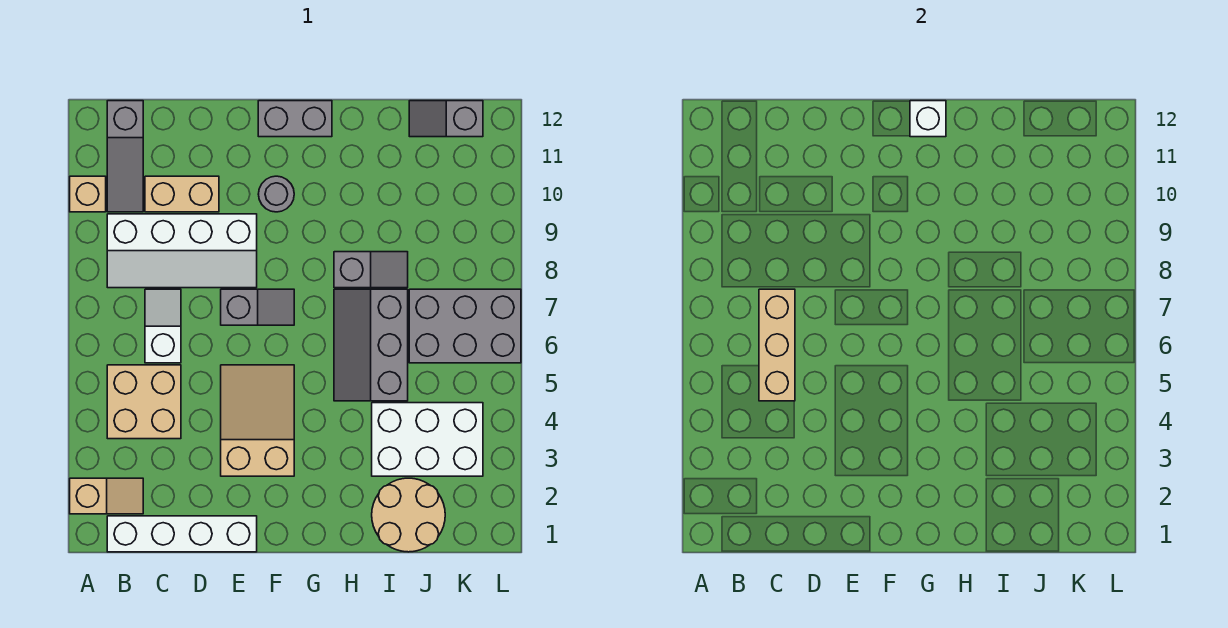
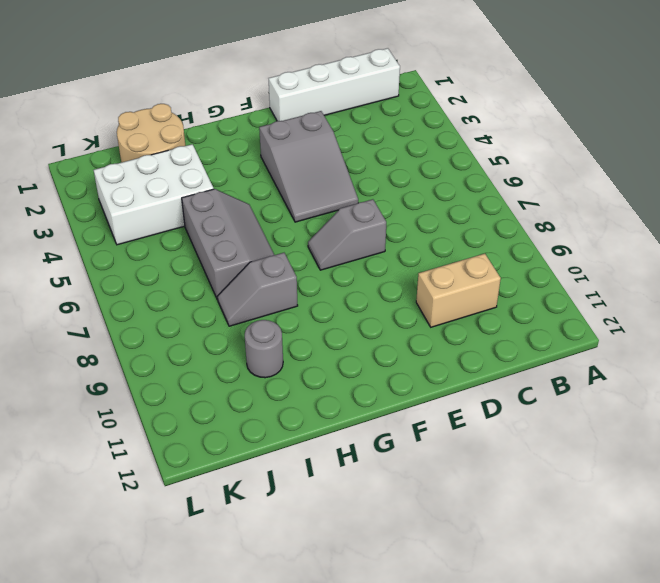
grey 2x3 slope [259,111,358,222] -> tan 2x3 slope [221,365,294,476]
grey 1x1 round brick [245,320,283,378] -> grey 1x1 round brick moved to [258,176,294,212]
none -> tan 1x2 slope [70,478,143,514]
none -> tan 1x1 brick [70,176,106,212]
none -> tan 2x2 brick [107,365,181,439]

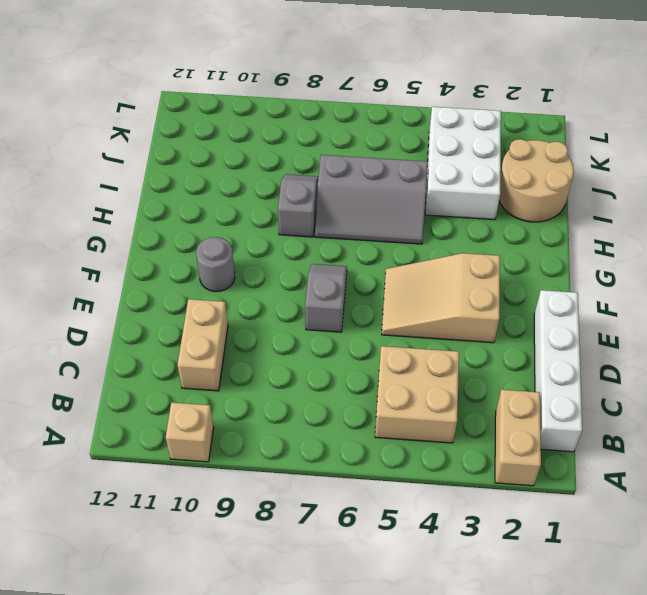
tan 1x2 brick [495,390,541,486] -> tan 1x2 slope [70,478,143,514]
none -> white 2x4 slope [107,214,257,288]
none -> grey 1x3 slope [107,101,143,212]
none -> white 1x2 slope [145,289,181,363]

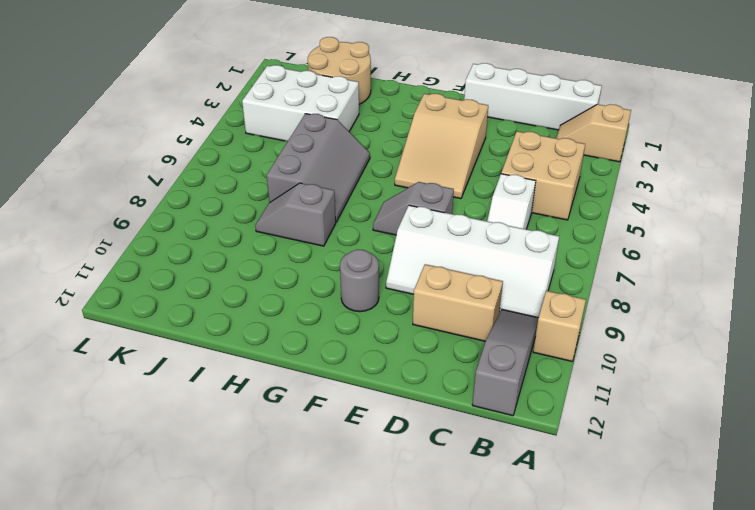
white 2x4 slope [386,205,559,318] -> white 2x4 slope turned to [107,214,257,288]
none -> grey 1x2 brick [258,101,332,137]
none -> grey 2x3 brick [409,289,521,363]
none -> grey 1x2 slope [409,101,483,137]

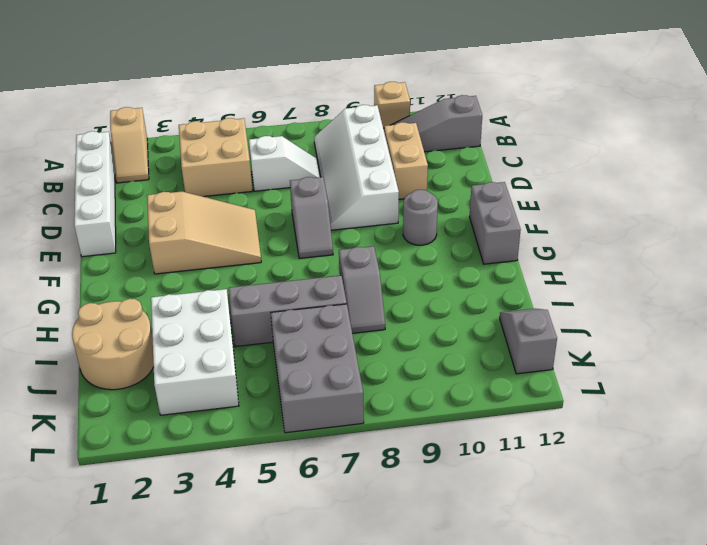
none -> tan 1x3 brick [759,289,795,401]
none -> white 1x1 brick [910,101,946,137]

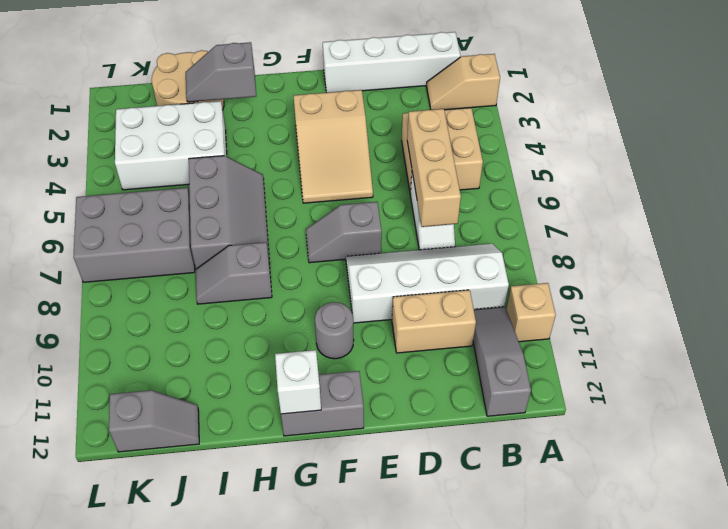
grey 1x2 slope [186,42,256,102] -> none

